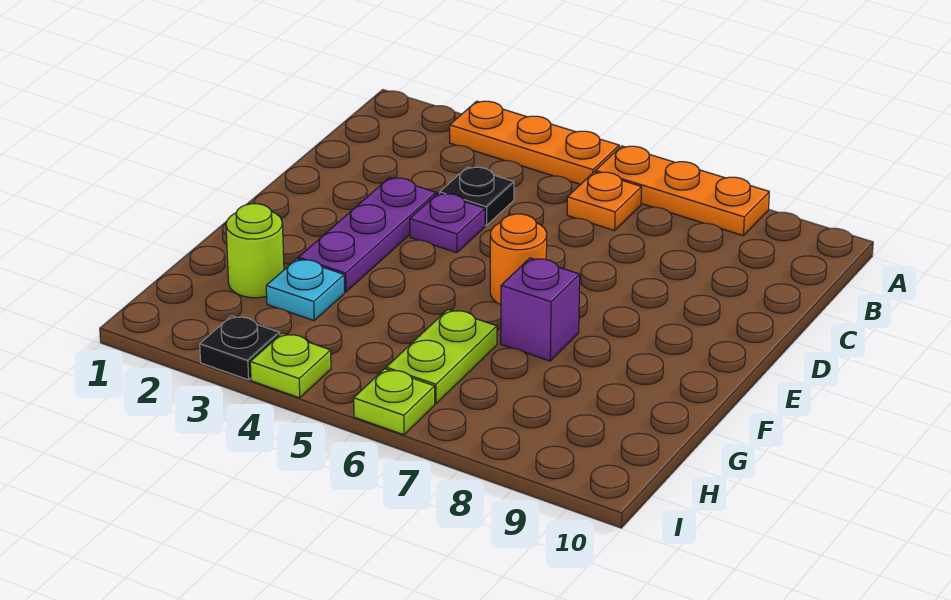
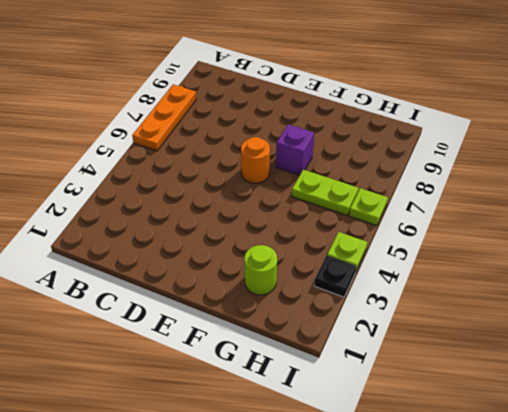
none -> orange 1x3 plate [450,101,619,184]
none -> orange 1x1 plate [567,172,642,231]
none -> black 1x1 plate [440,167,514,226]

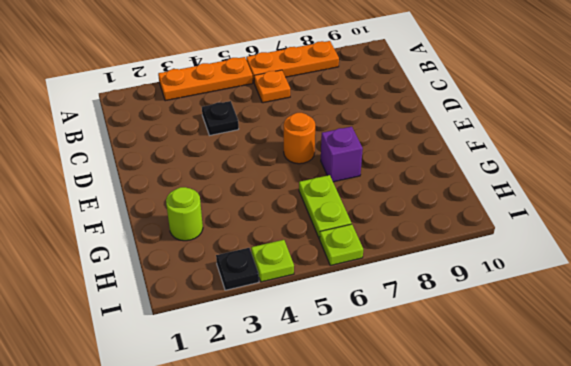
none -> purple 1x3 plate [298,178,436,292]
none -> purple 1x1 plate [410,193,485,253]
none -> cyan 1x1 plate [266,259,345,321]

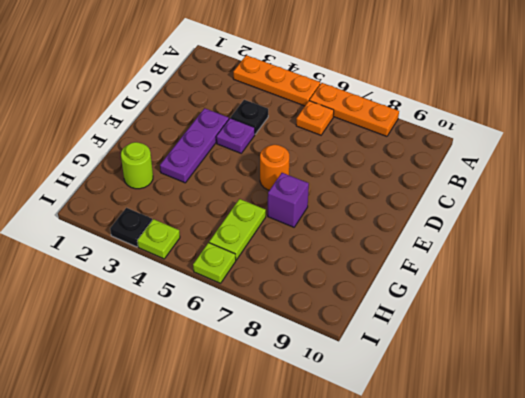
none -> cyan 1x1 plate [266,259,345,321]

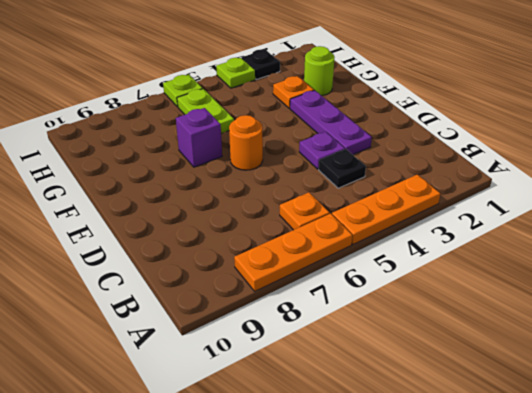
orange 1x1 plate [273,76,314,108] -> cyan 1x1 plate [266,259,345,321]

